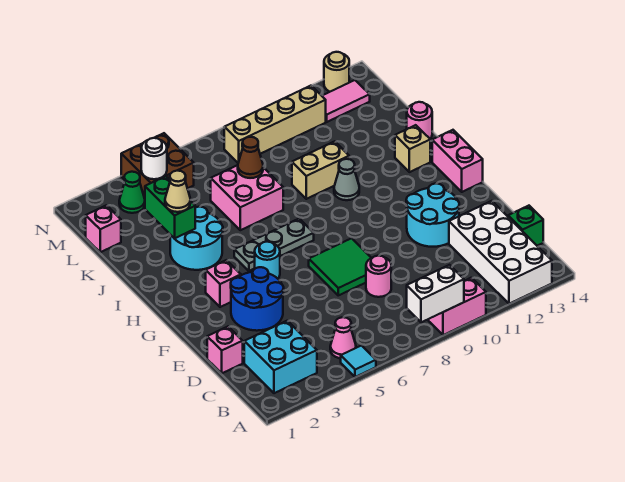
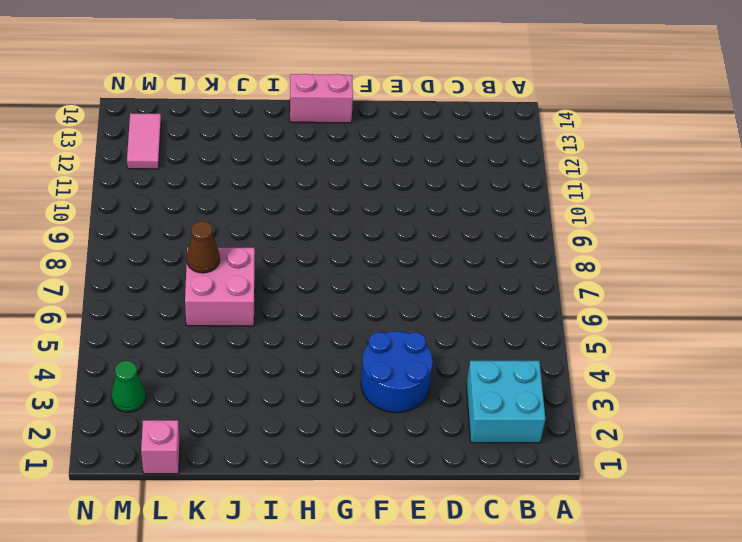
none -> cyan 1x1 tile [341,346,376,377]
none -> pink 1x2 brick [429,278,486,335]
none -> white 2x4 brick [449,201,552,304]
none -> pink 1x1 cone [330,317,356,358]

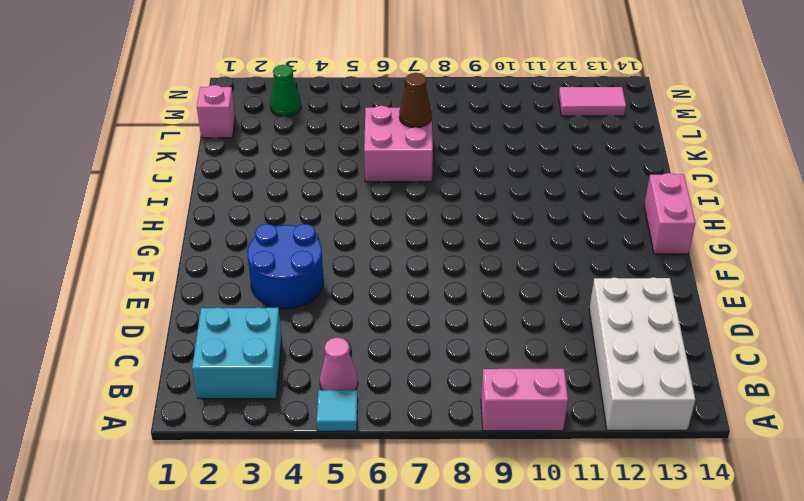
none -> green 1x1 brick [508,206,543,246]
none -> pink 1x1 brick [207,327,243,373]
none -> pink 1x1 round brick [366,256,391,297]
none -> green 2x2 tile [309,238,371,295]

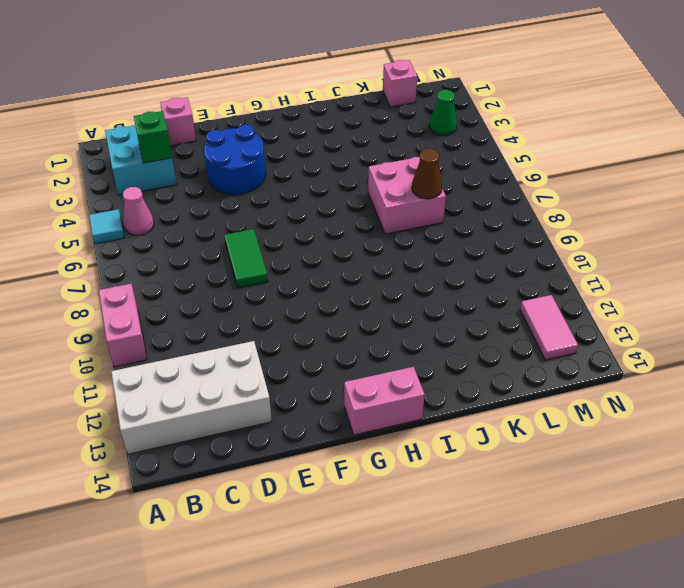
green 1x1 brick [134,111,172,163] -> green 1x1 brick moved to [508,206,543,246]
green 1x2 tile [224,229,268,288] -> green 2x2 tile [309,238,371,295]
none -> pink 1x1 round brick [366,256,391,297]
none -> cyan 2x2 round brick [406,183,459,247]
none -> pink 1x1 brick [206,260,241,307]
none -> cyan 1x1 round brick [255,242,280,279]

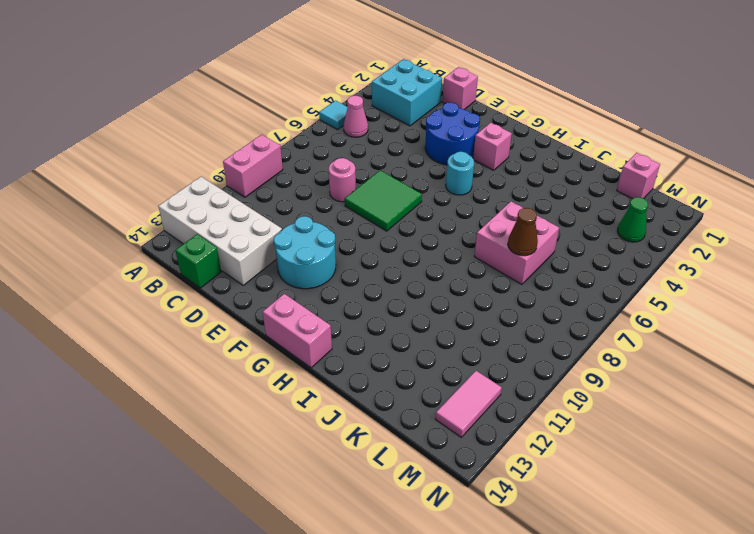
none -> grey 1x3 plate [234,219,314,271]
none -> cyan 2x2 round brick [170,207,223,270]
none -> grey 1x1 cone [334,159,359,200]
none -> tan 1x1 brick [395,125,430,172]

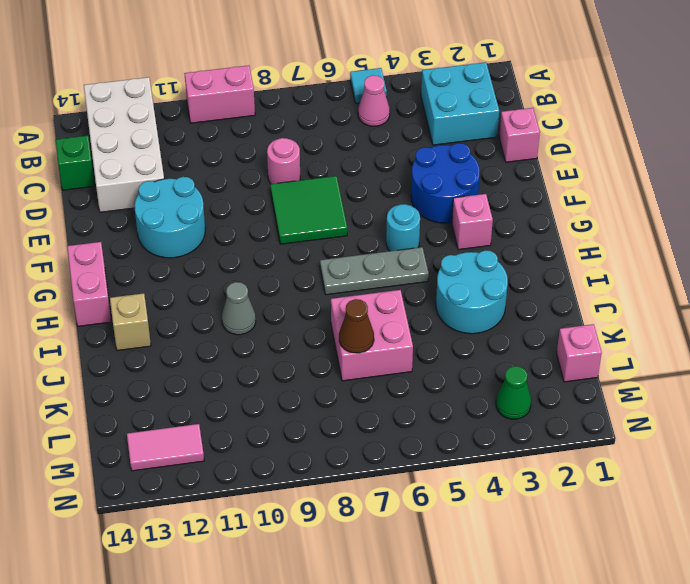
none -> tan 1x2 brick [292,141,349,199]
none -> pink 1x1 round brick [407,102,432,139]
none -> brown 2x2 brick [121,133,194,199]
none -> tan 1x4 brick [224,86,326,163]

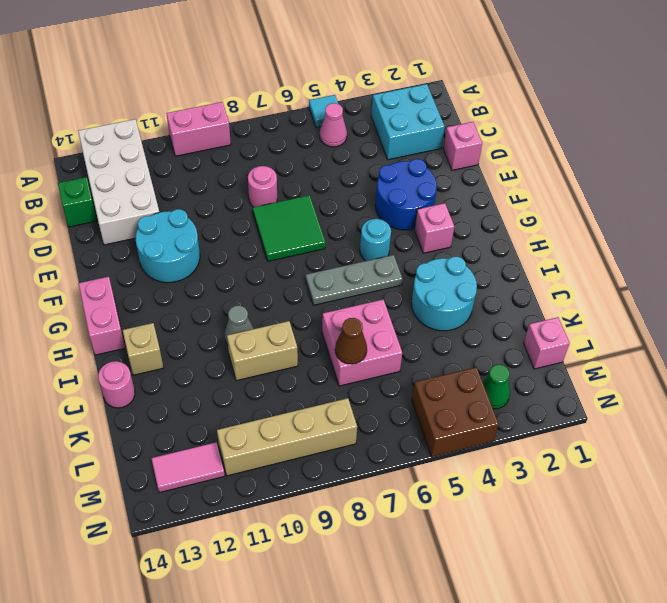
none -> tan 1x1 round brick [324,52,349,92]
none -> white 1x2 brick [407,265,464,322]
none -> green 1x2 brick [145,176,195,239]
none -> white 1x1 round brick [141,138,167,179]

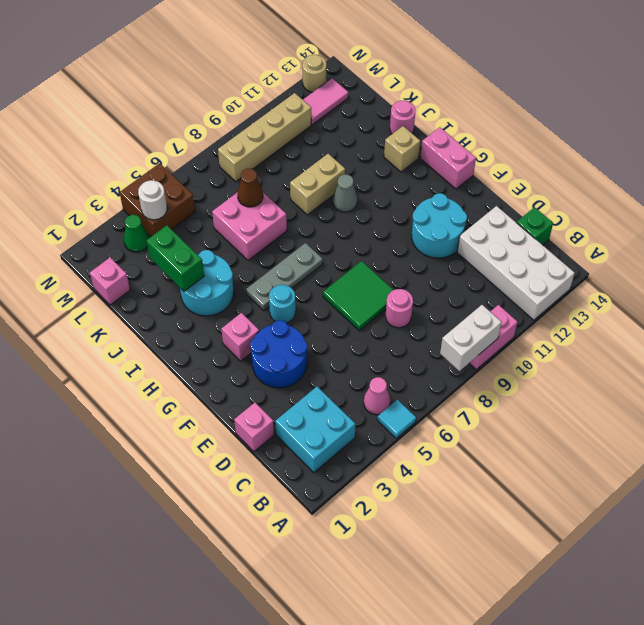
none -> tan 1x1 cone [165,171,190,212]

